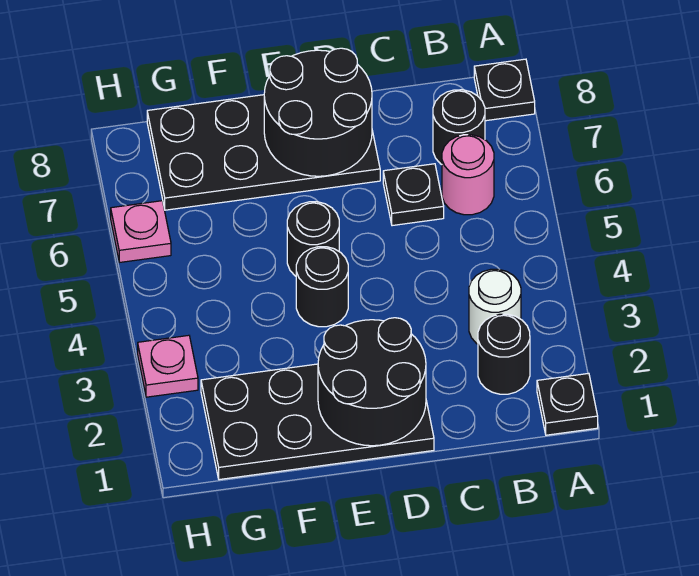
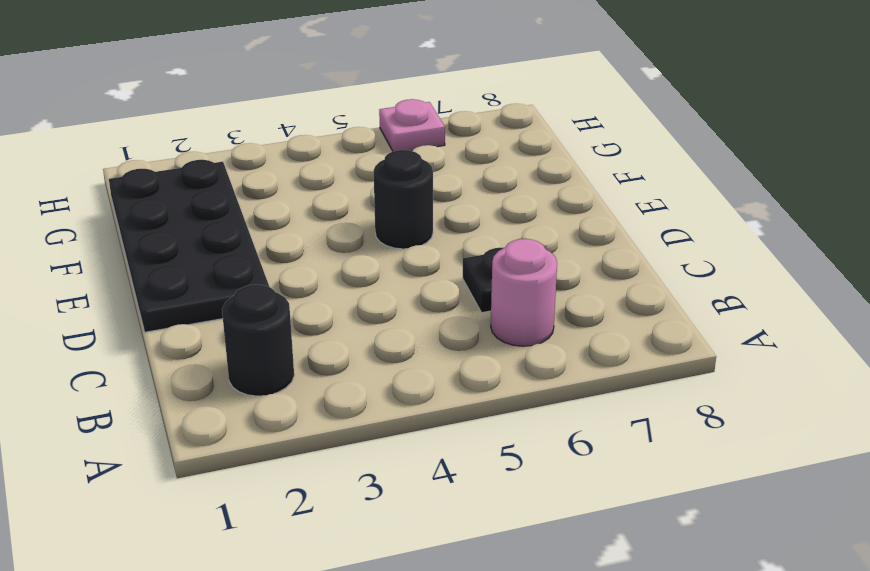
none -> black 1x1 plate [537,373,598,435]
none -> black 1x1 plate [474,59,535,121]
none -> white 1x1 round brick [469,269,521,344]

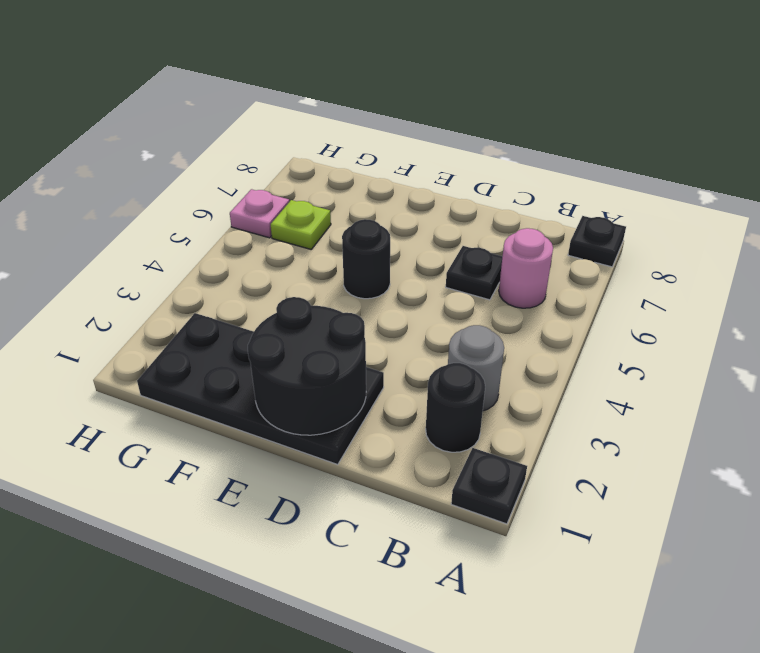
grey 1x1 round brick [448,325,504,411] -> white 1x1 round brick [469,269,521,344]
lime 1x1 plate [271,200,331,249] -> none
none -> black 1x1 round brick [433,90,485,164]
none -> black 2x4 plate [147,95,380,210]
none -> black 1x1 round brick [296,247,348,327]

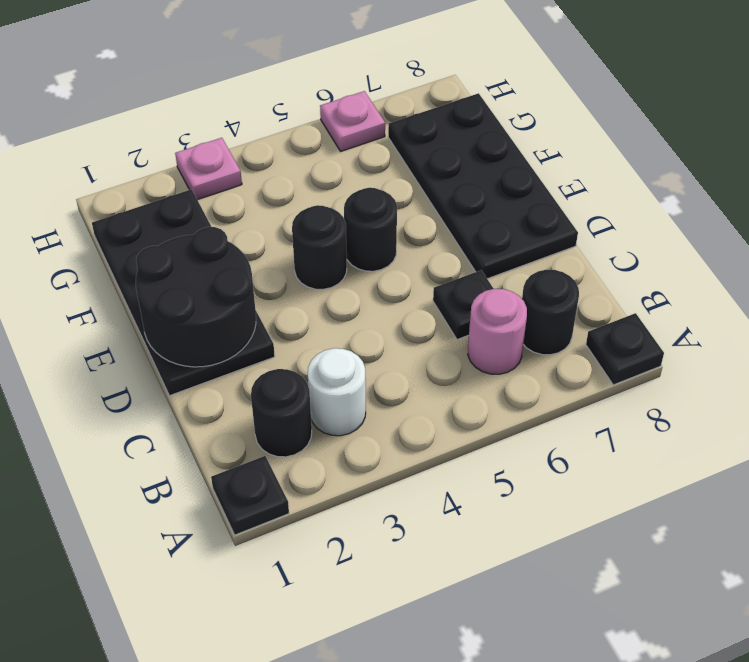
none -> black 2x2 round brick [264,48,372,176]

